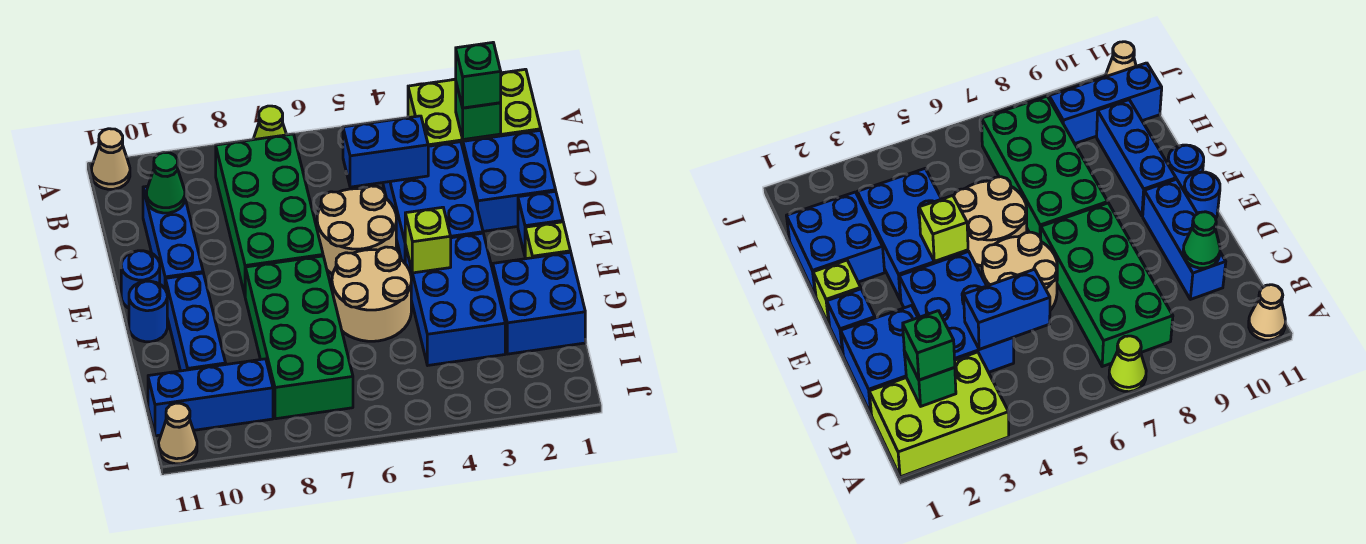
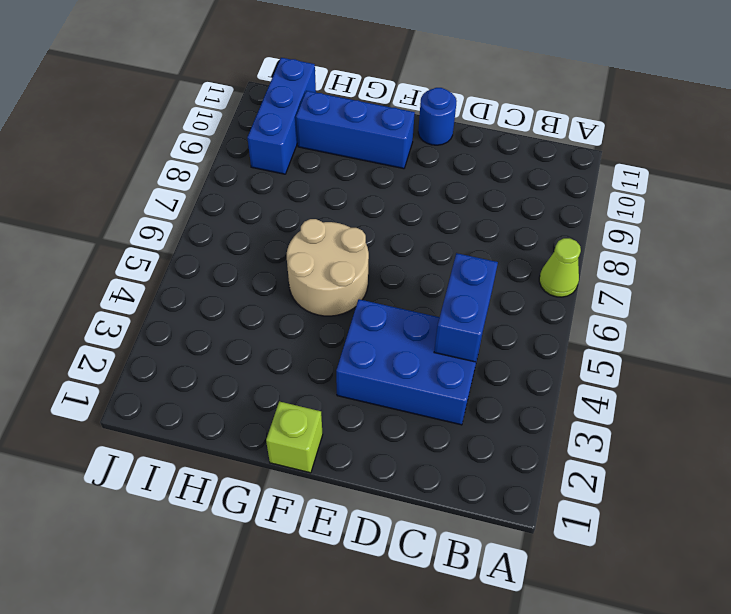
none -> lime 2x3 brick [408,69,541,148]
none -> tan 1x1 cone [92,129,130,189]
none -> green 2x4 brick [216,134,323,294]

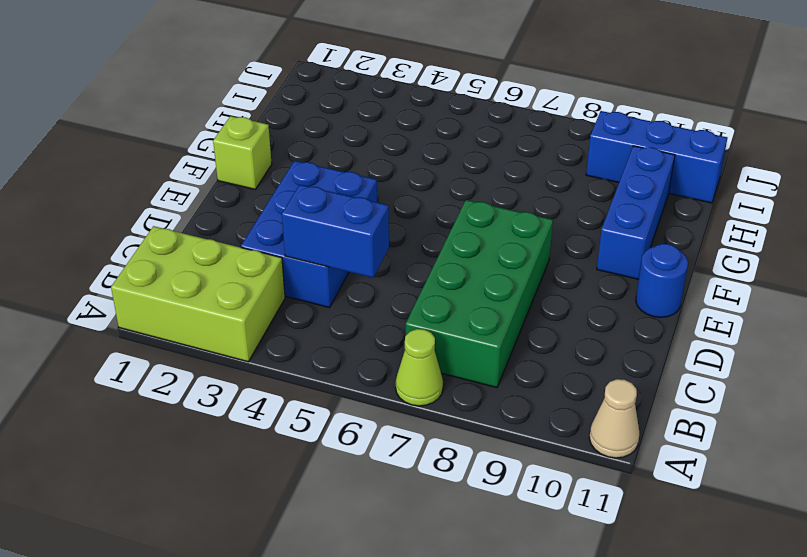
none -> blue 2x2 brick [463,130,556,231]
none -> blue 1x3 brick [143,186,203,288]
none -> tan 2x2 round brick [317,186,396,274]

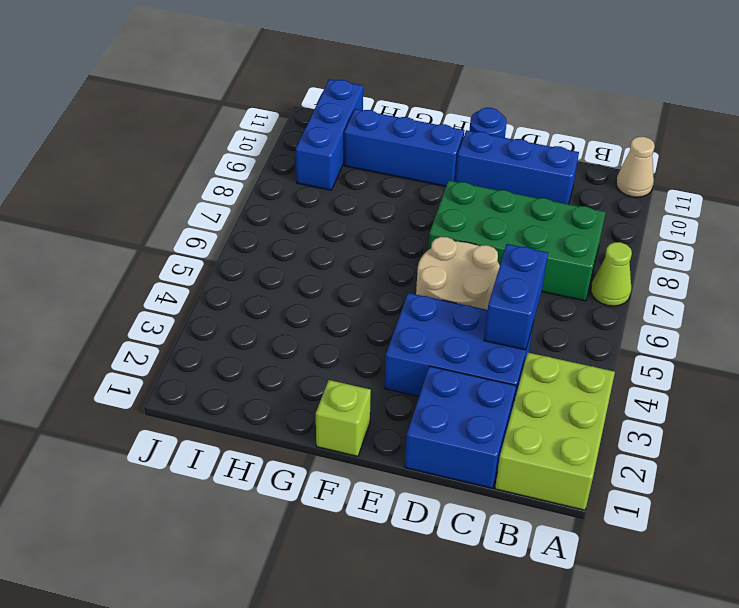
none -> blue 1x1 brick [518,191,563,255]
none -> blue 2x3 brick [405,233,505,365]
none -> tan 2x2 round brick [332,247,411,341]

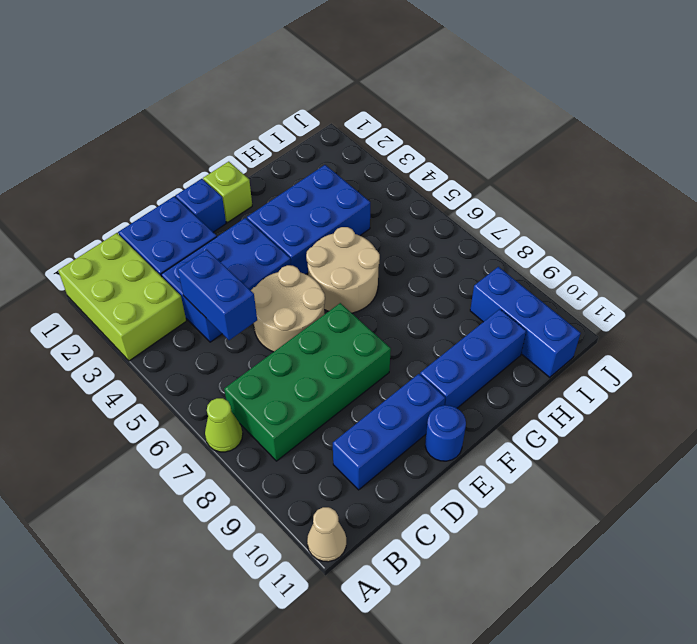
none -> green 2x4 brick [245,256,353,419]
none -> blue 1x1 round brick [129,281,167,342]
none -> blue 2x2 brick [493,252,585,354]

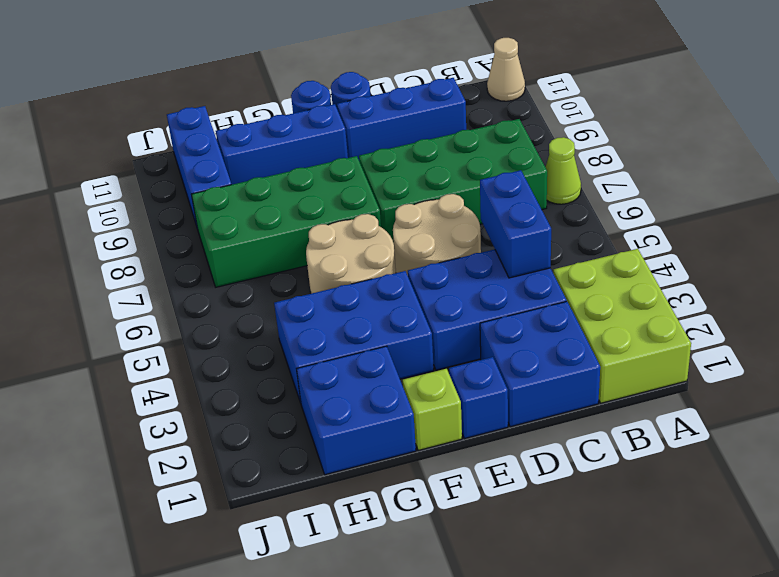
none -> tan 1x1 cone [159,403,197,464]
none -> green 1x1 brick [456,83,501,140]
none -> green 1x1 cone [146,152,185,213]

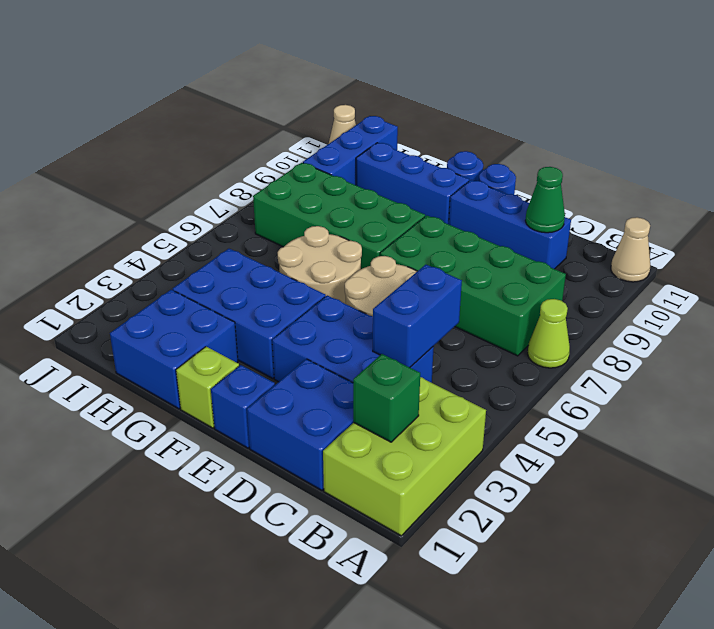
none -> lime 1x1 brick [405,207,451,273]
none -> green 1x1 brick [456,43,501,108]

